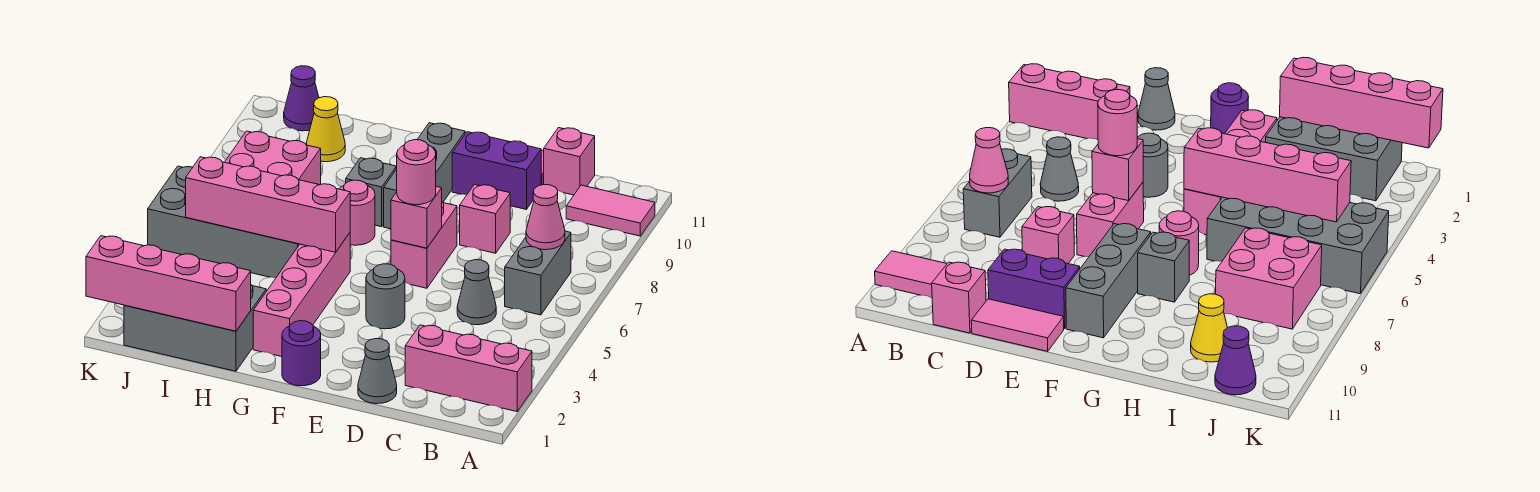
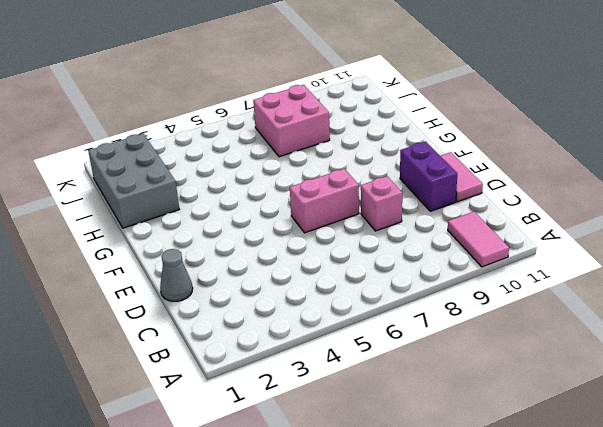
none -> pink 1x3 brick [405,325,532,412]
none -> grey 1x2 brick [505,231,571,315]
none -> grey 1x1 cone [457,260,496,325]

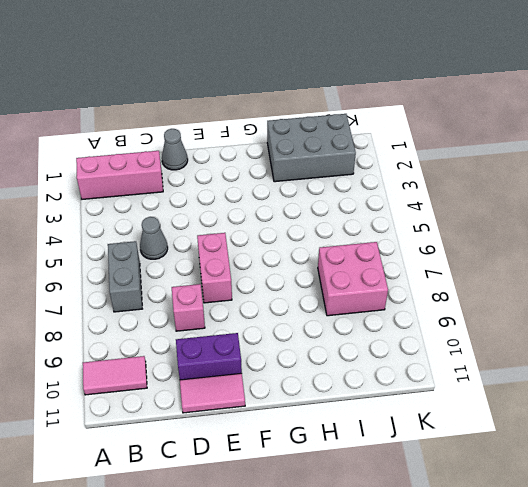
none -> pink 1x1 brick [544,128,595,195]
none -> grey 1x1 round brick [366,264,405,329]
none -> purple 1x1 round brick [282,321,321,386]

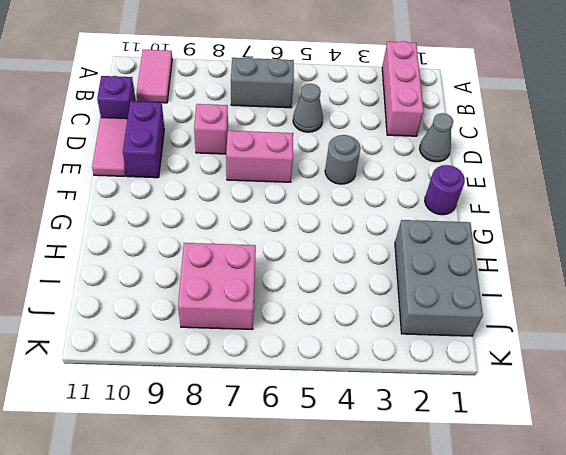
purple 1x1 brick [97,76,136,119] -> pink 1x1 brick [544,128,595,195]
none -> grey 1x3 brick [384,123,465,229]
none -> pink 1x4 brick [253,233,350,357]
none -> pink 1x1 round brick [339,180,375,245]

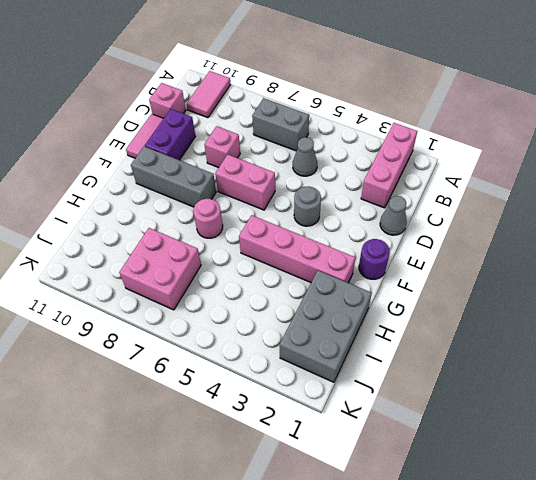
none -> grey 1x1 brick [346,158,396,227]
none -> grey 2x4 brick [148,166,299,278]
none -> yellow 1x1 cone [306,97,345,162]

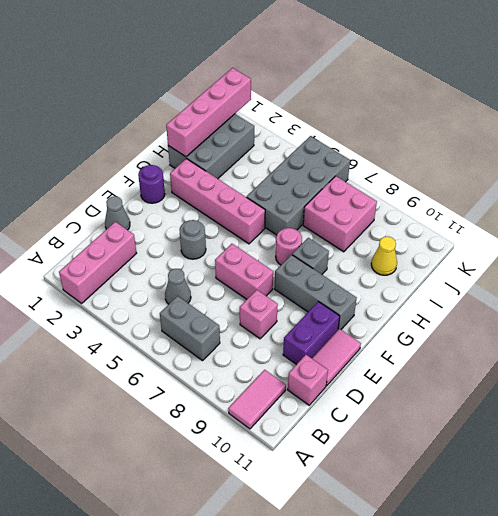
none -> purple 1x1 cone [284,66,319,131]
none -> pink 1x1 cone [526,185,565,250]
none -> pink 1x1 brick [391,186,442,248]

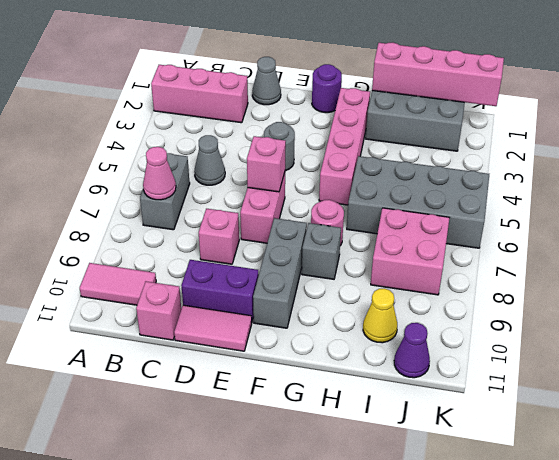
none -> pink 1x4 brick [186,157,350,252]
none -> pink 1x1 round brick [397,140,436,205]

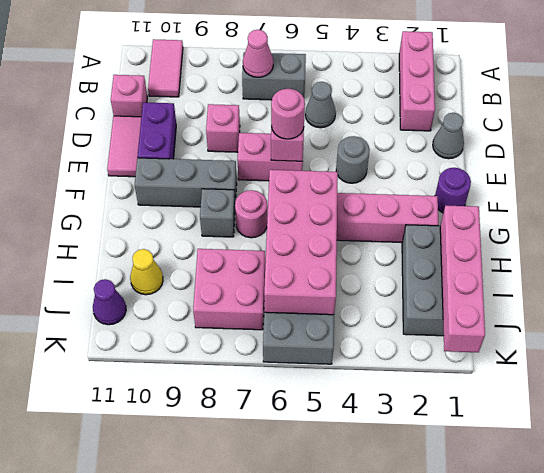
pink 2x4 brick [264,170,338,315] -> pink 1x4 brick [186,157,350,252]

